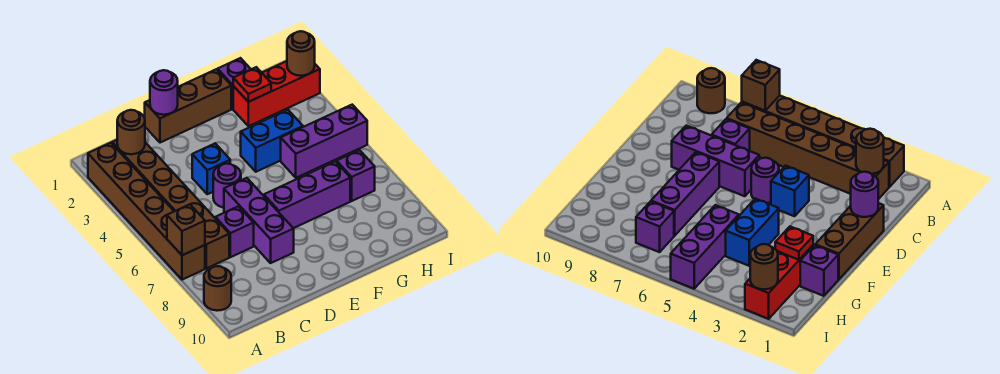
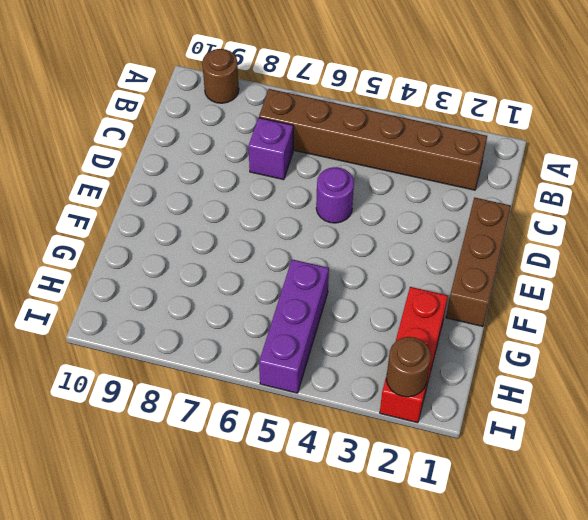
none -> brown 1x6 brick [88,143,205,280]
none -> blue 1x1 brick [192,143,230,194]
none -> purple 1x3 brick [224,178,294,263]

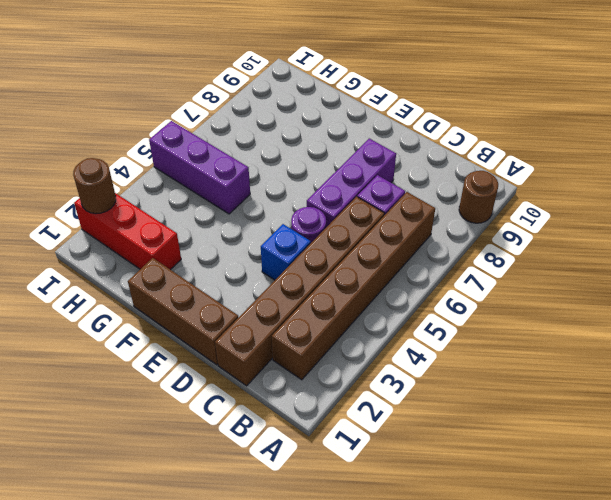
brown 1x6 brick [215,197,385,386] -> brown 1x6 brick moved to [88,143,205,280]
none -> purple 1x3 brick [264,161,350,228]
none -> blue 1x2 brick [241,110,303,172]
none -> purple 1x1 brick [218,58,251,109]

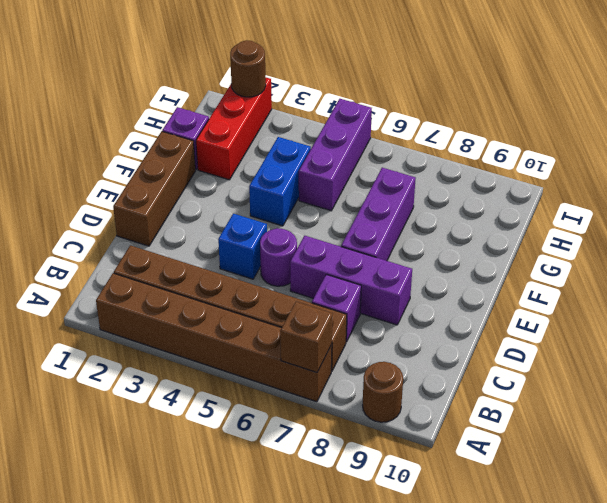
none -> purple 1x1 brick [337,150,375,201]
none -> brown 1x1 round brick [117,110,145,154]
none -> purple 1x1 round brick [150,70,178,115]

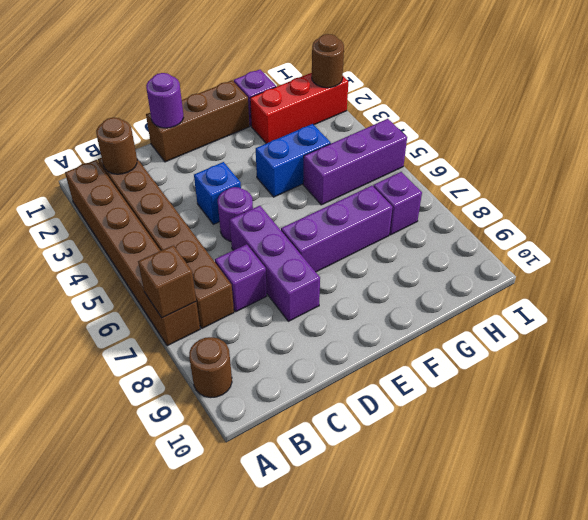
none -> red 1x1 plate [233,67,271,102]

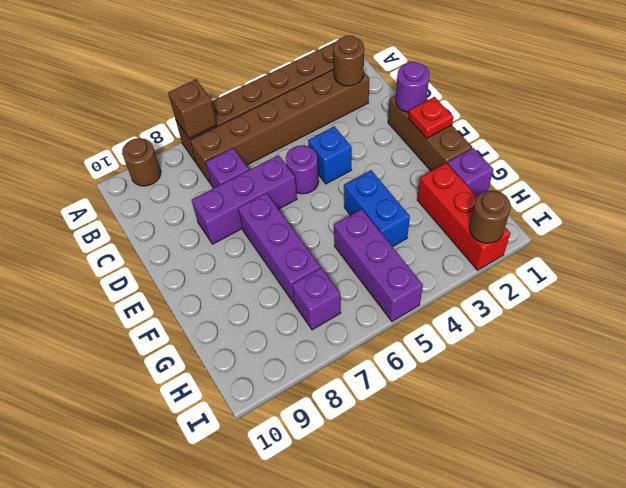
red 1x1 plate [408,97,453,138] -> red 1x1 plate moved to [233,67,271,102]

